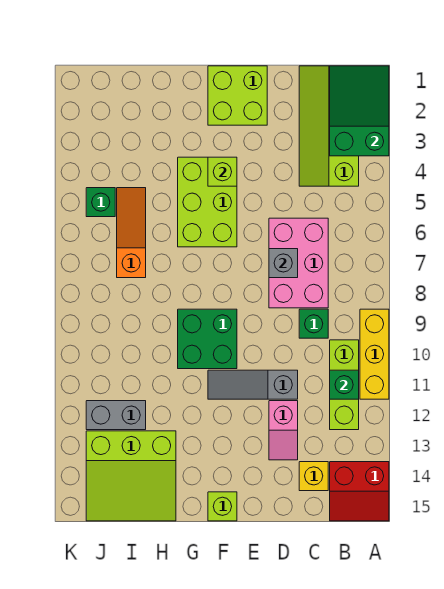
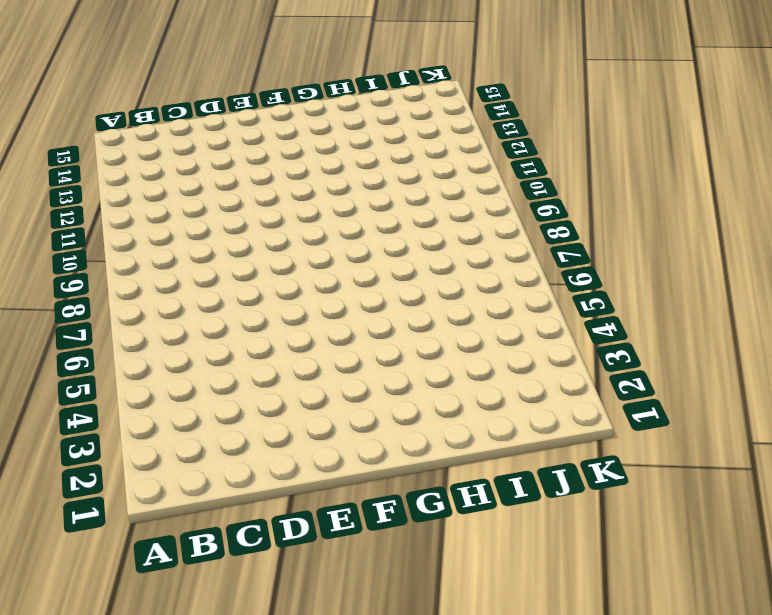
none -> yellow 1x3 brick [360,309,389,399]
none -> red 2x2 slope [330,462,389,521]
none -> lime 2x4 slope [299,66,359,186]

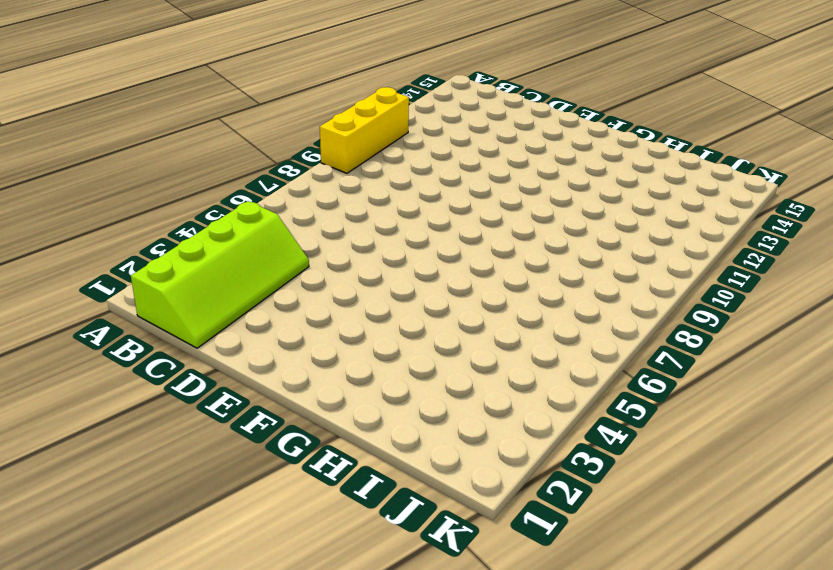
none -> red 2x2 slope [330,462,389,521]
none -> lime 1x3 brick [330,340,359,430]
none -> pink 2x3 brick [269,218,328,308]

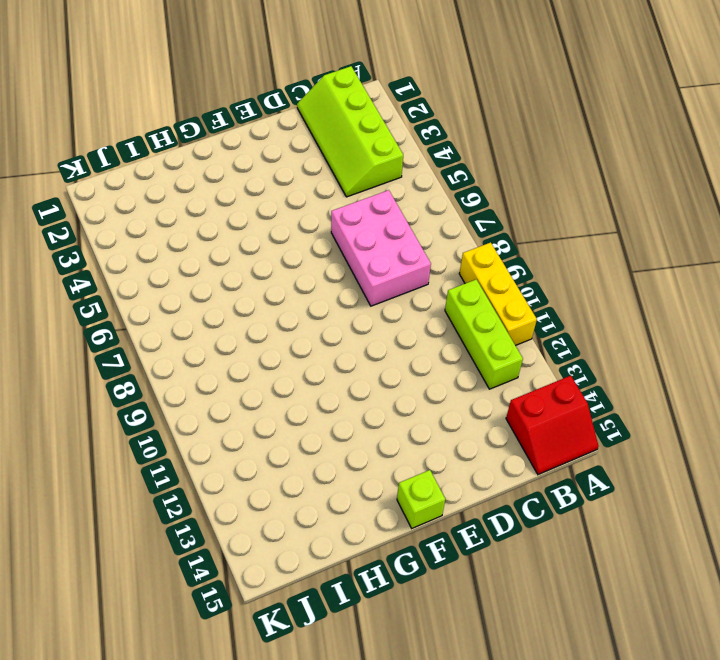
none -> green 1x1 brick [299,309,328,338]
none -> yellow 1x1 brick [299,462,328,491]
none -> grey 1x3 slope [208,370,298,399]

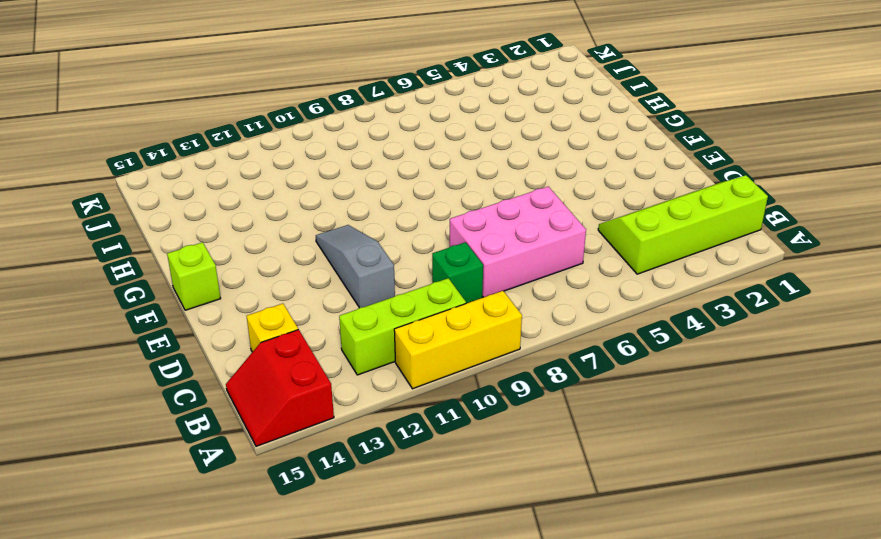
none -> pink 1x2 slope [269,401,298,460]
none -> lime 2x2 brick [208,66,267,125]
none -> lime 2x3 brick [178,157,237,247]

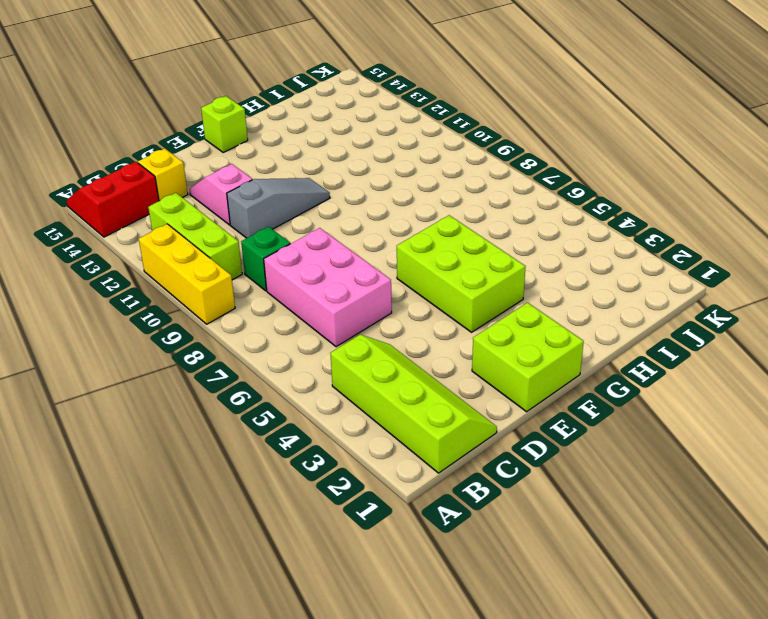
none -> green 2x2 brick [178,309,237,369]
none -> lime 3x3 slope [86,431,176,521]
none -> orange 1x3 slope [117,188,146,278]

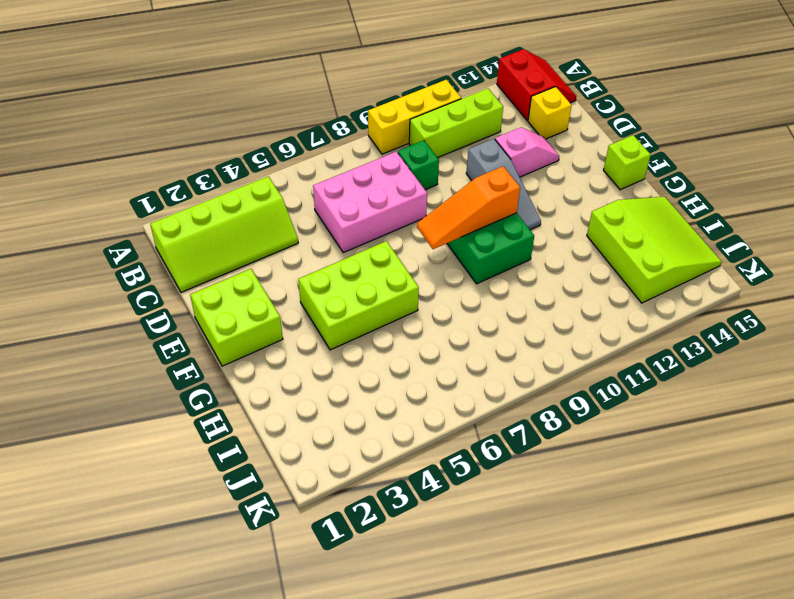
orange 1x3 slope [417,166,520,249] -> orange 1x3 slope moved to [117,188,146,278]
none -> grey 1x2 brick [86,401,146,430]
none -> green 1x1 brick [86,188,115,217]
none -> green 2x3 slope [330,66,389,156]

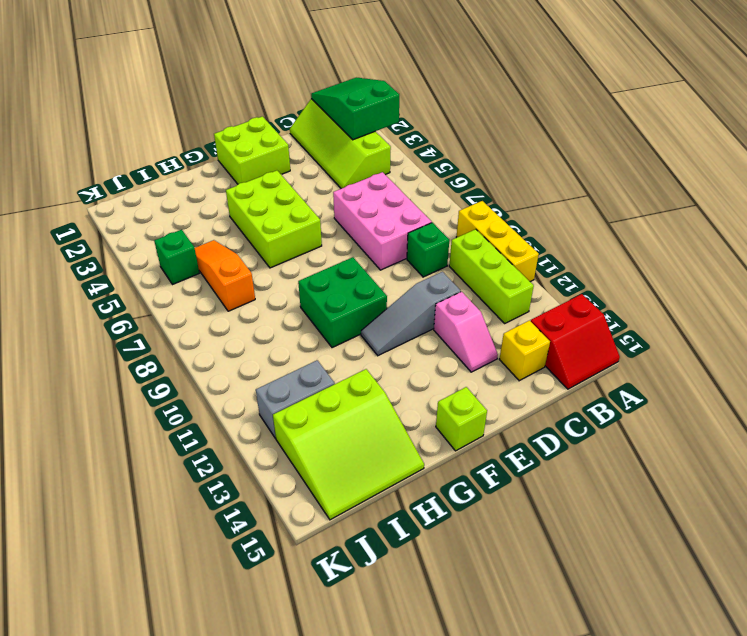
none -> green 1x1 brick [330,370,359,399]
none -> grey 1x1 brick [269,249,298,278]
none -> lime 1x1 brick [208,157,237,186]

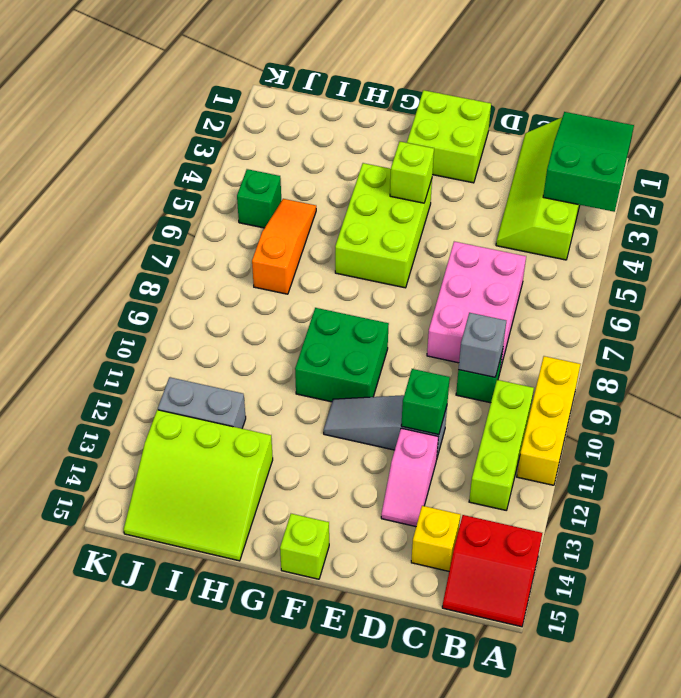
grey 1x1 brick [458,313,506,377] -> grey 1x1 brick moved to [269,249,298,278]
green 1x1 brick [401,369,450,435] -> green 1x1 brick moved to [330,370,359,399]

